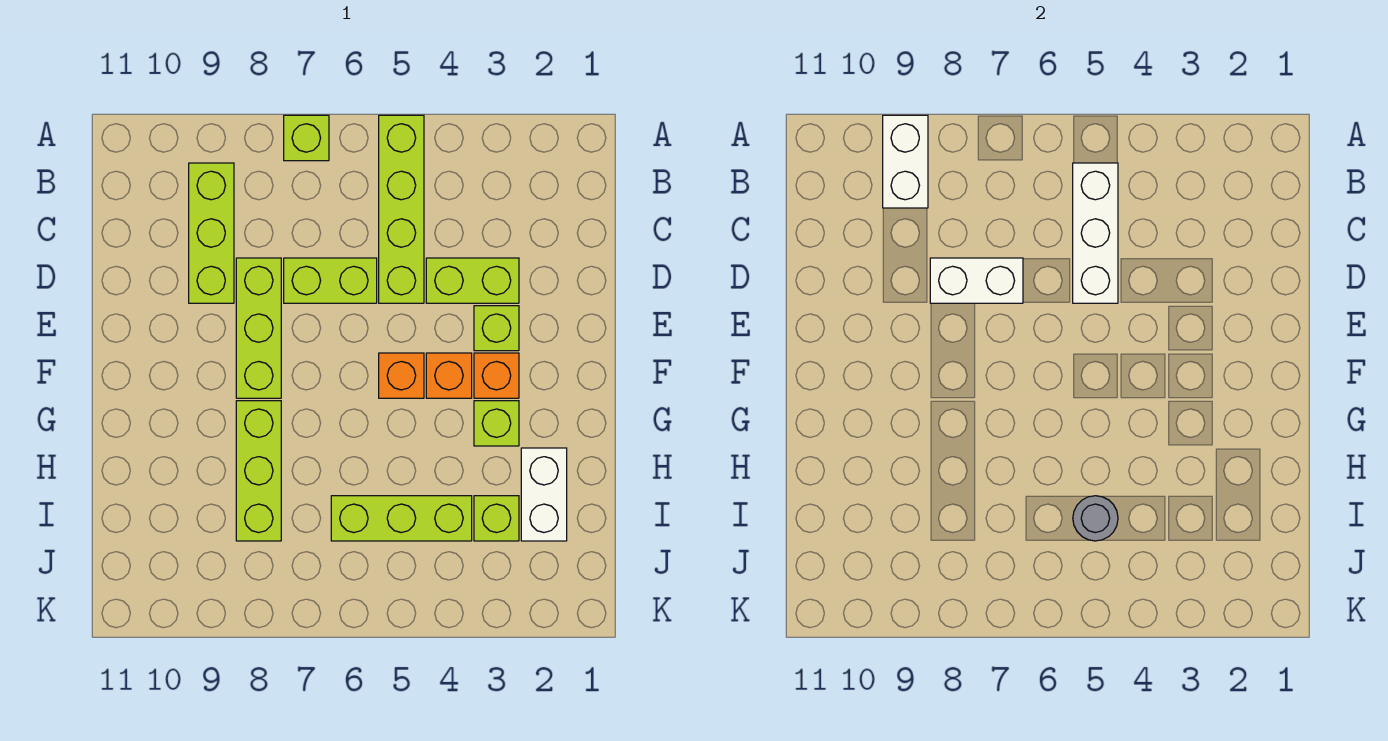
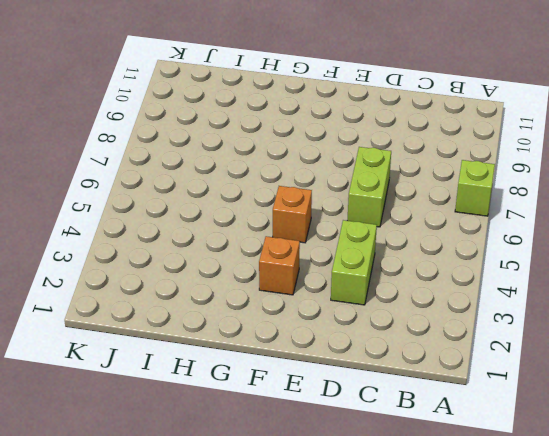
none -> lime 1x4 brick [379,115,424,303]
none -> lime 1x3 brick [189,163,234,303]
none -> lime 1x3 brick [236,258,281,398]

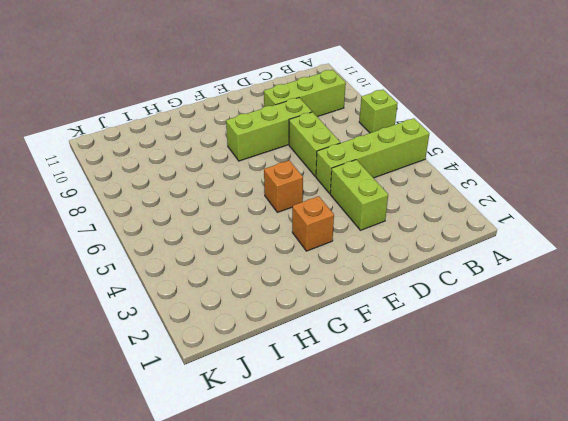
none -> lime 1x1 brick [474,306,519,351]
none -> orange 1x1 brick [426,353,472,398]
none -> lime 1x1 brick [474,401,519,446]

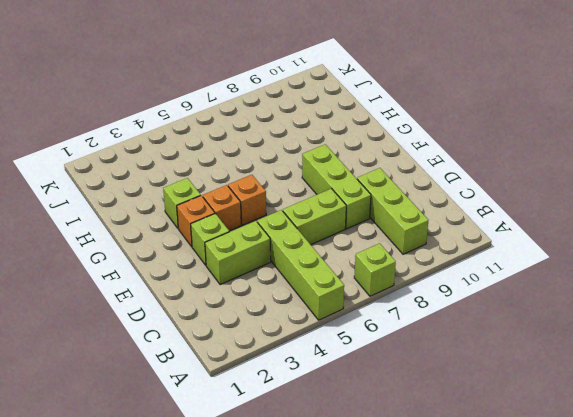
none -> lime 1x3 brick [236,401,281,541]
none -> white 1x2 brick [521,448,567,541]
none -> lime 1x1 brick [474,496,519,541]

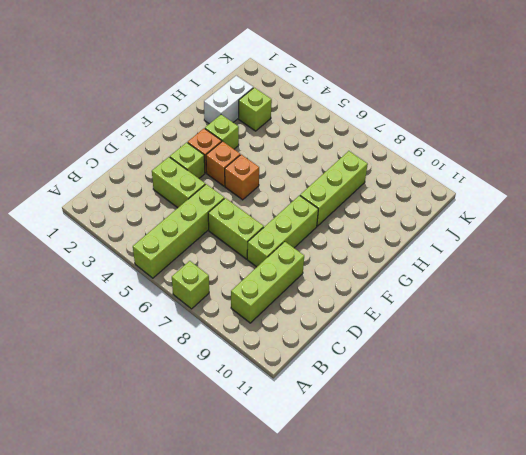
none -> lime 1x3 brick [331,496,472,541]
none -> white 1x2 brick [883,115,928,208]
none -> white 1x3 brick [1073,163,1118,303]

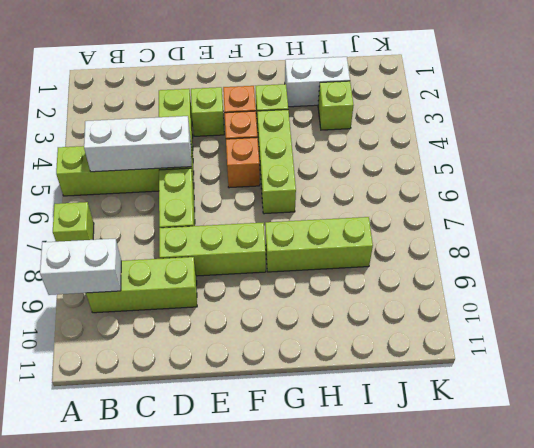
lime 1x3 brick [257,110,296,214] -> lime 1x3 brick moved to [331,496,472,541]
none -> white 1x2 brick [930,258,1023,303]
none -> grey 1x1 round brick [1073,496,1118,541]

